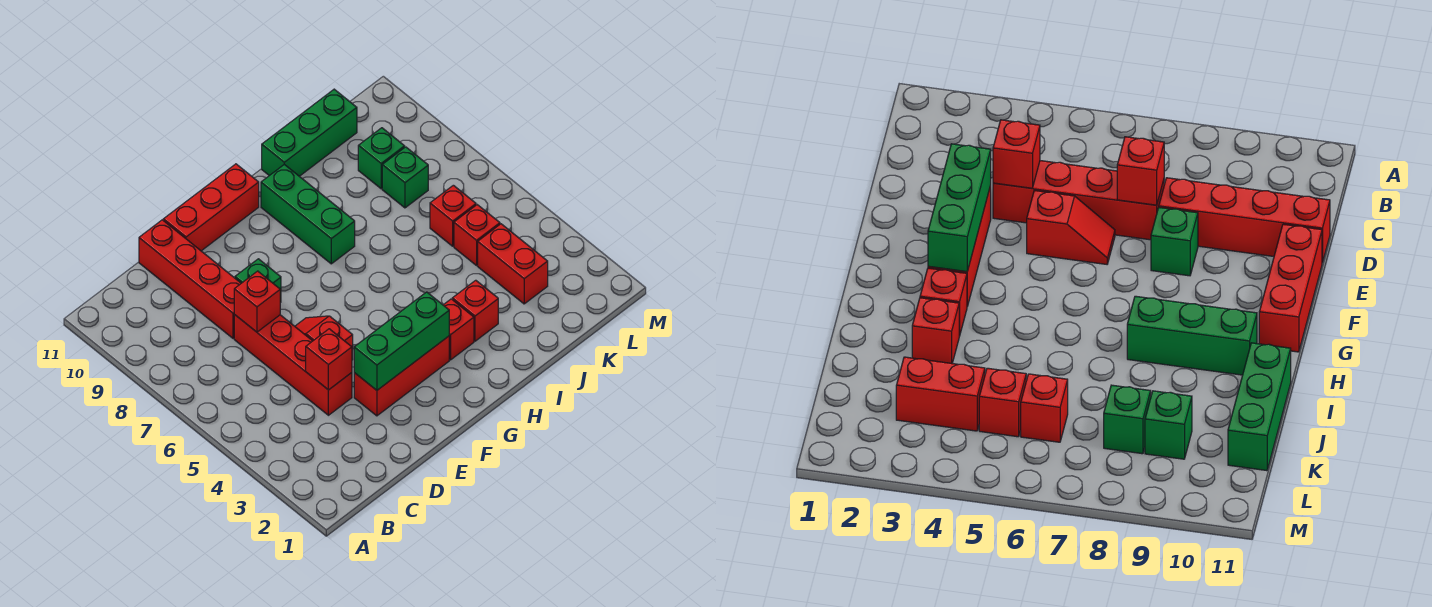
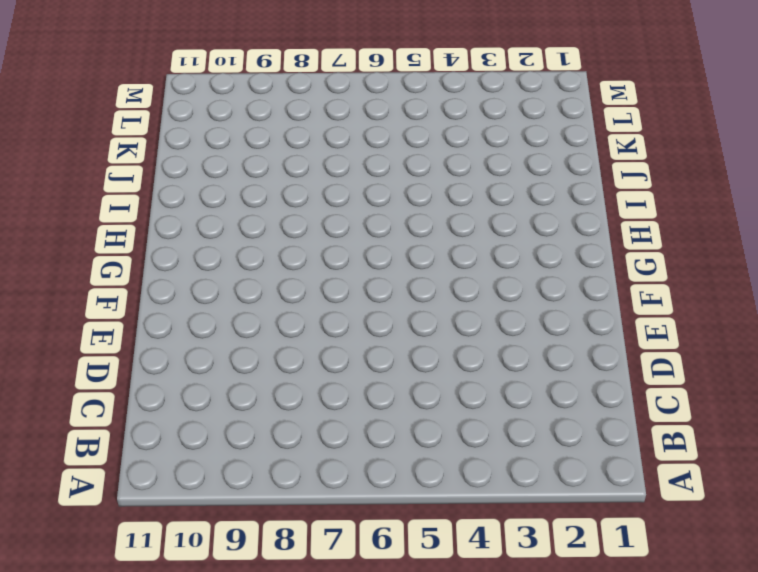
none -> red 1x4 brick [234,315,352,415]
none -> red 1x4 brick [139,220,241,338]
none -> red 1x3 brick [354,336,449,416]

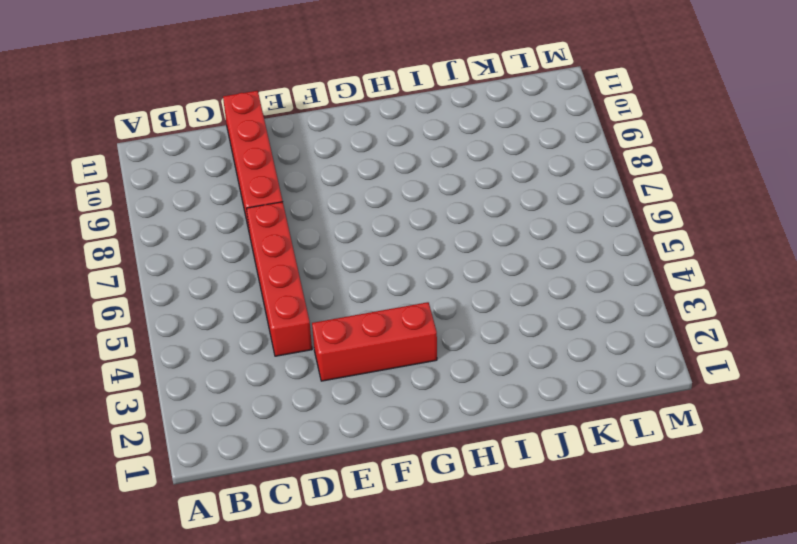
none -> red 1x2 slope [295,316,353,360]
none -> green 1x1 brick [235,259,281,303]
none -> red 1x3 brick [163,164,259,251]

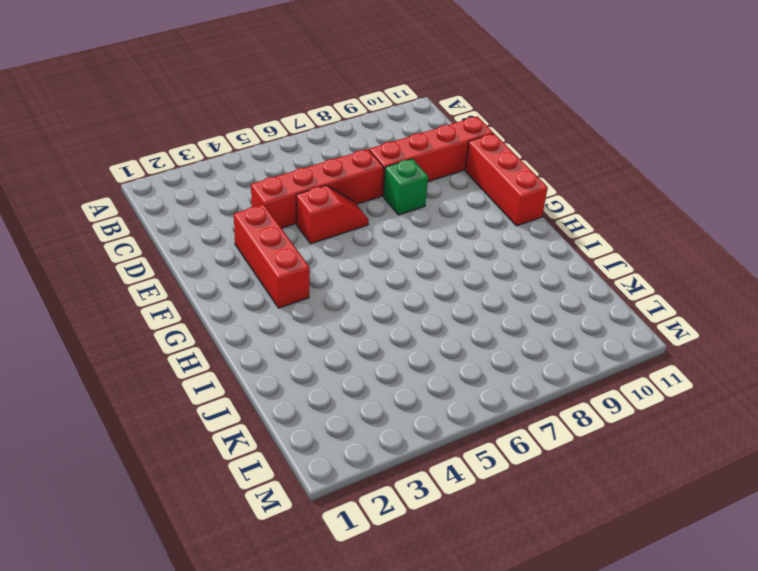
none -> red 1x1 brick [444,299,474,360]
none -> green 1x3 brick [261,164,355,264]
none -> red 1x1 brick [452,280,498,341]

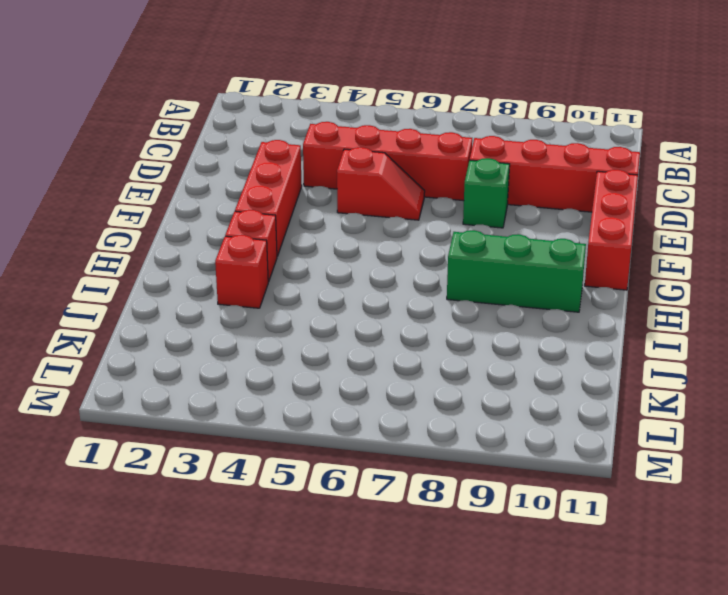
none -> green 1x3 brick [262,89,357,176]
none -> red 1x2 brick [478,224,548,304]
none -> red 1x1 brick [454,205,500,265]

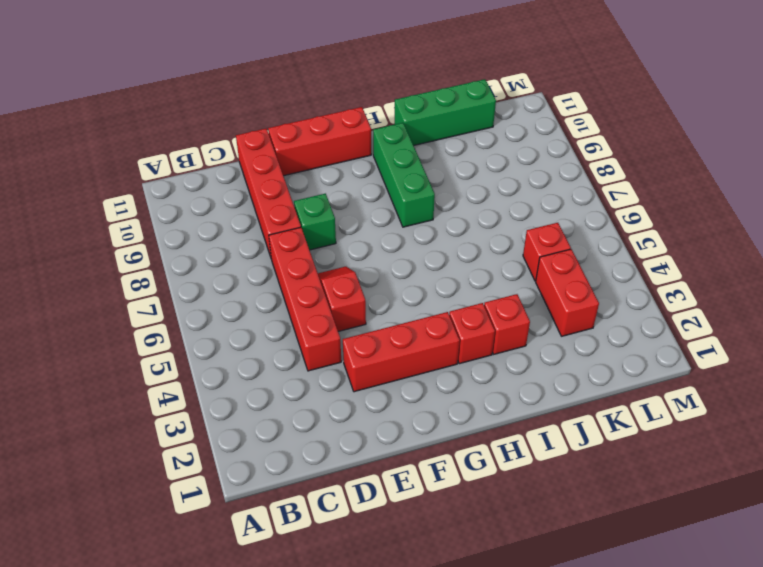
none -> red 1x1 brick [430,185,476,246]
none -> green 1x1 brick [382,147,428,208]
none -> green 1x1 brick [358,128,405,189]

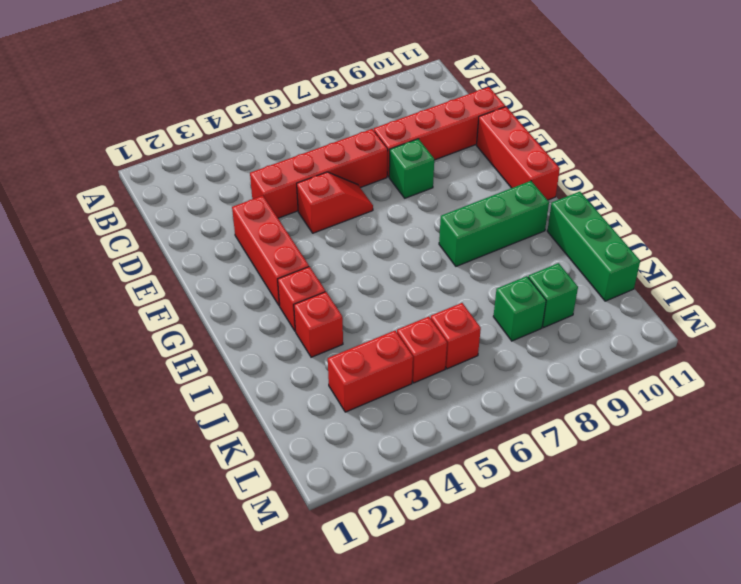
none -> red 1x1 brick [306,329,352,390]
none -> red 1x1 brick [234,271,280,332]
none -> green 1x3 brick [354,292,449,390]

